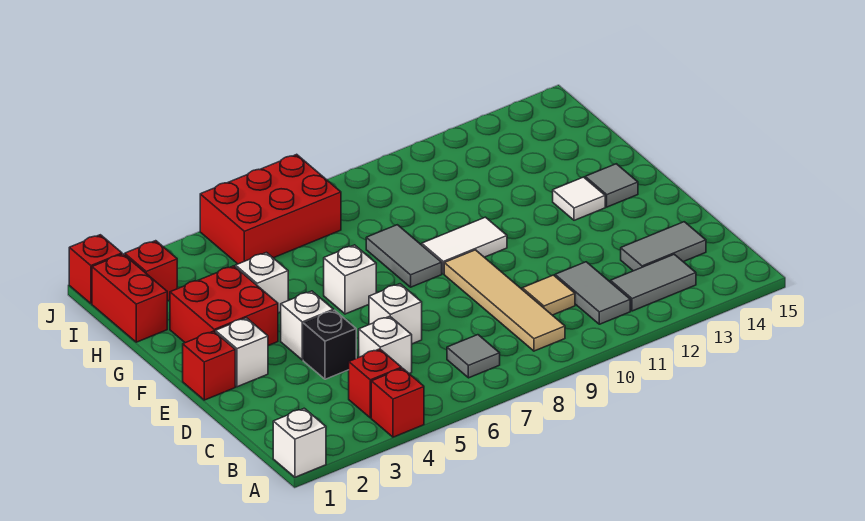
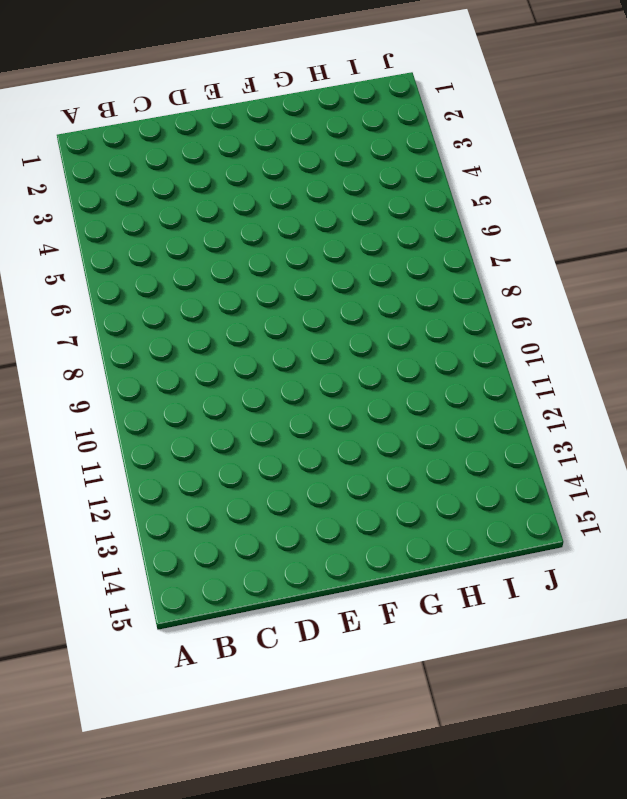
none -> white 1x1 brick [273,408,326,477]
none -> red 1x1 brick [371,368,424,437]
none -> red 1x1 brick [349,349,402,418]

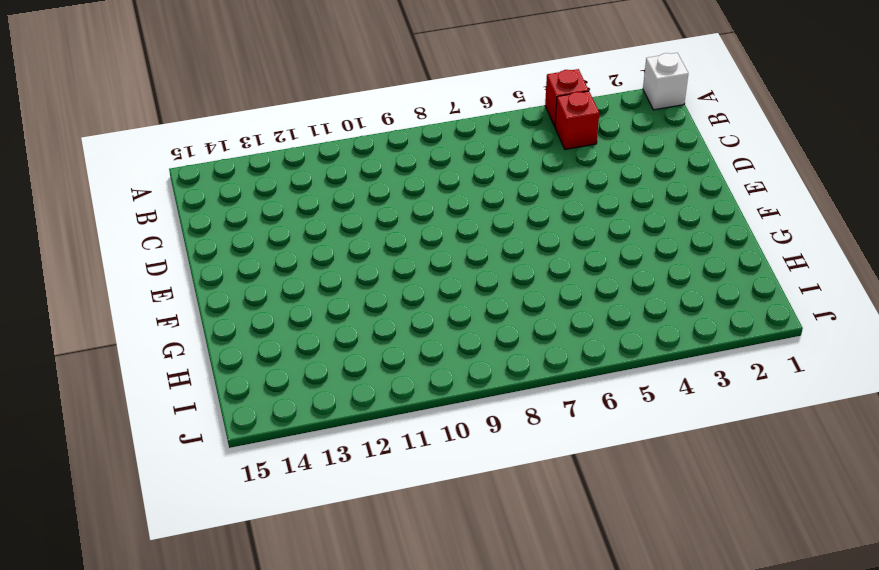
none -> grey 1x1 tile [447,335,500,378]
none -> tan 1x4 tile [444,250,565,351]
none -> grey 1x2 tile [555,262,630,324]

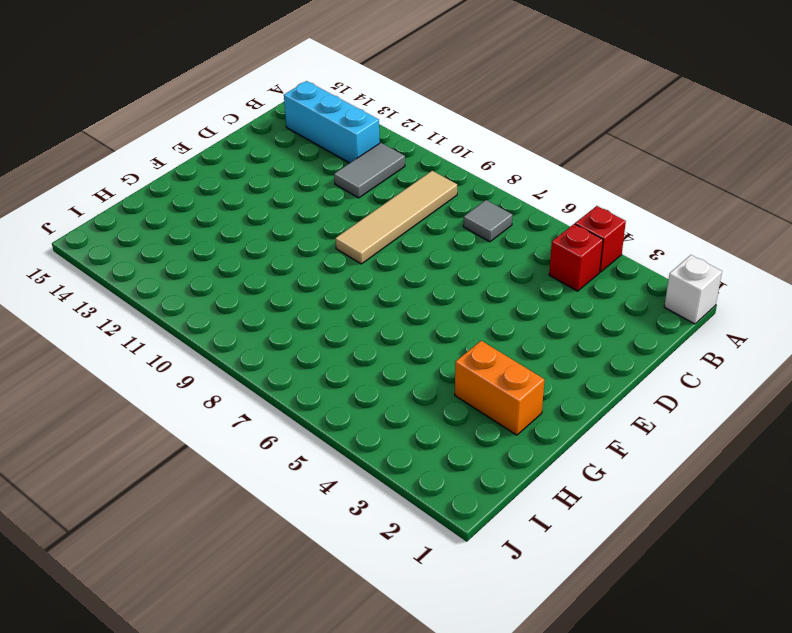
cyan 1x3 brick [284,81,380,163] -> grey 1x2 tile [610,254,696,311]
orange 1x2 brick [455,341,545,435] -> red 2x2 brick [170,266,278,346]
none -> white 1x1 brick [359,316,412,374]
none -> tan 1x1 tile [522,275,575,315]
none -> grey 1x2 tile [621,222,706,271]

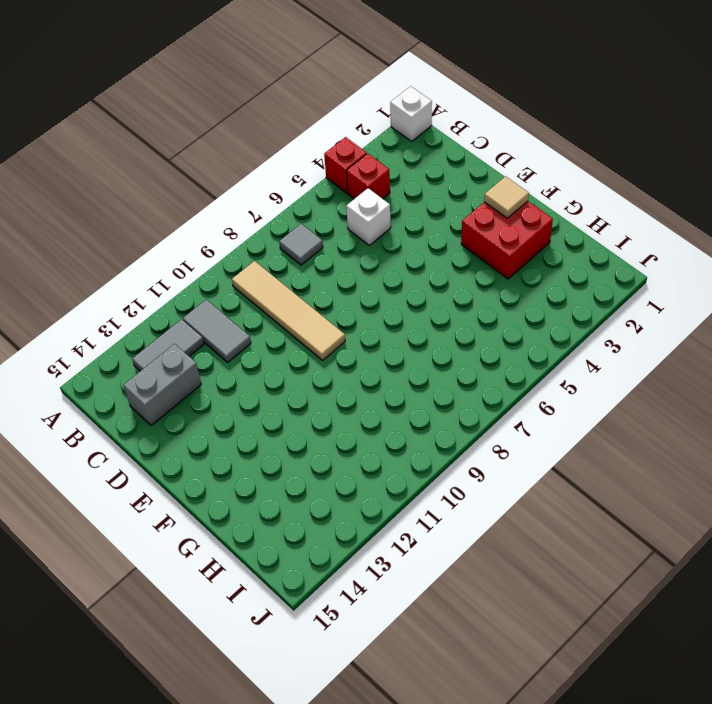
grey 1x2 brick [123,344,201,426] -> grey 1x2 tile [621,222,706,271]
tan 1x1 tile [484,176,529,218] -> tan 1x1 tile moved to [522,275,575,315]
none -> black 1x1 brick [303,310,356,379]
none -> white 1x1 brick [369,284,422,344]
none -> red 1x1 brick [183,331,235,400]

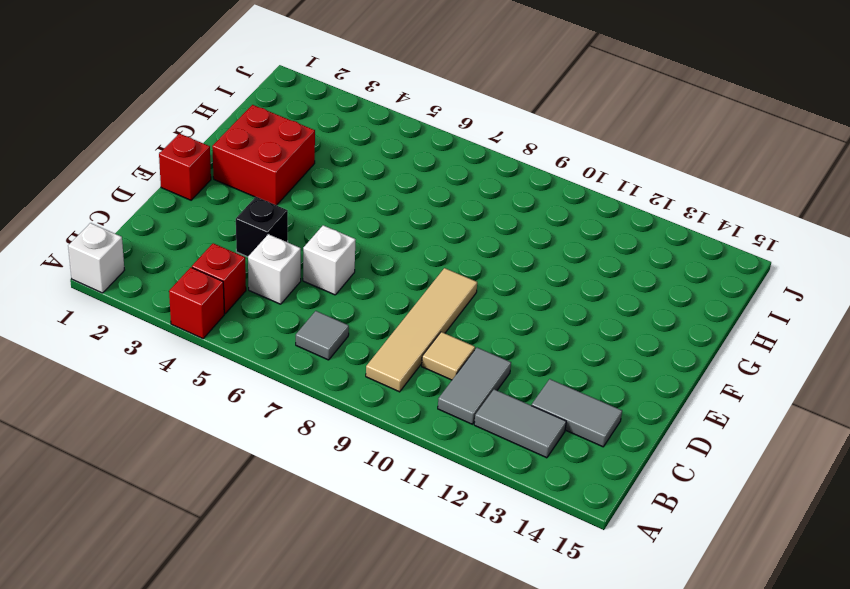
none -> white 1x1 brick [215,318,268,387]
none -> white 1x1 brick [281,291,334,360]
none -> white 1x1 brick [324,245,376,314]

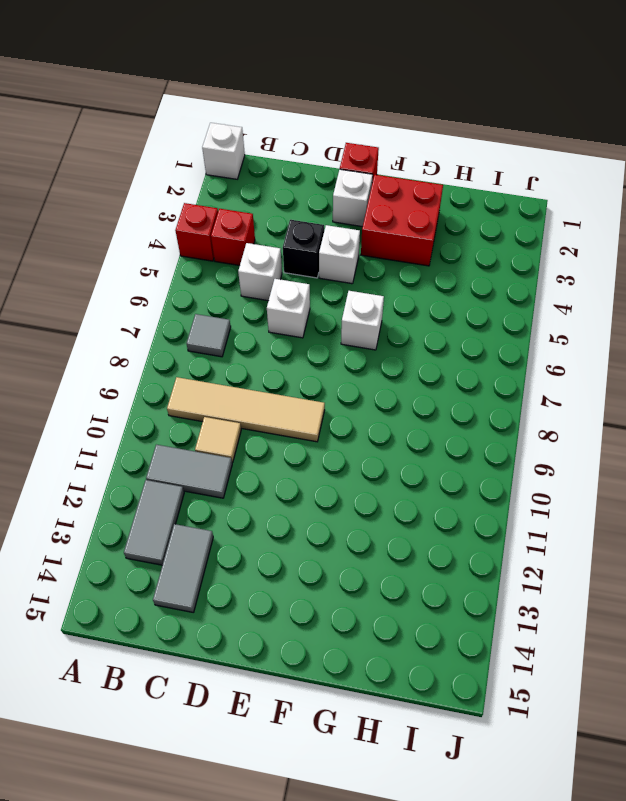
none -> grey 1x2 tile [366,225,442,287]
none -> white 1x2 tile [422,217,507,274]
none -> white 1x1 tile [553,177,605,220]

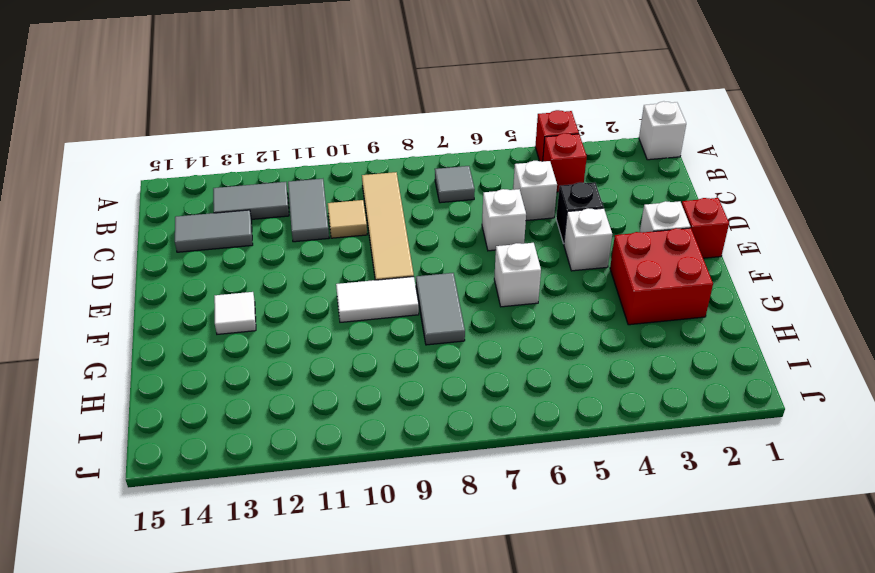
none -> grey 1x1 tile [585,164,638,207]
none -> white 1x1 brick [235,253,288,313]
none -> red 1x2 brick [92,254,167,342]

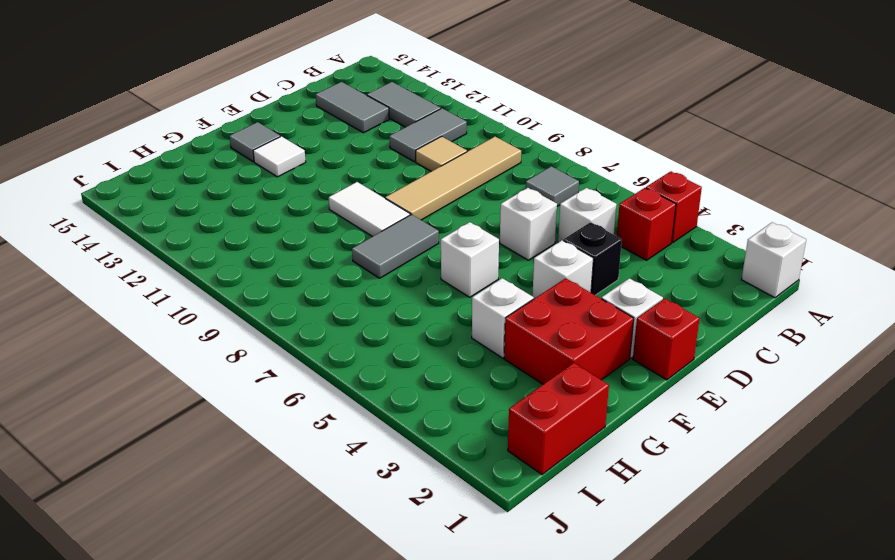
none -> red 1x1 brick [125,241,177,301]
none -> red 2x3 brick [200,154,341,264]
none -> red 1x1 brick [69,235,122,304]

